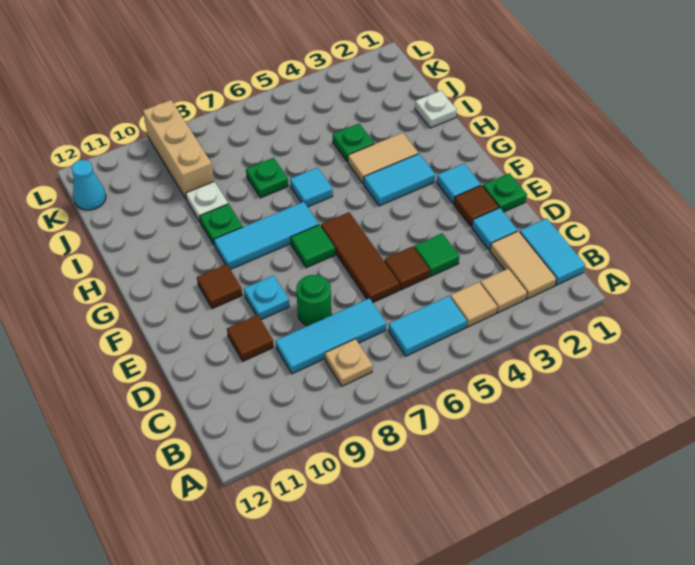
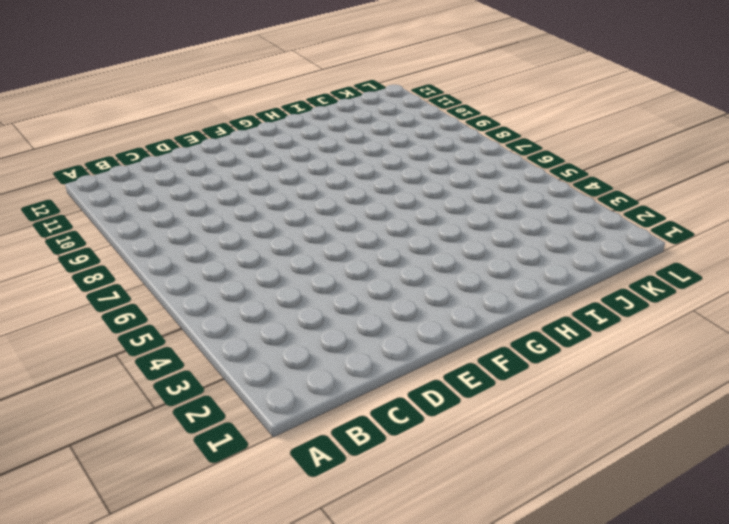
none -> cyan 1x2 tile [520,218,585,285]
none -> tan 1x2 tile [490,231,557,299]
none -> tan 1x1 tile [480,268,527,313]
none -> tan 1x1 tile [450,282,497,327]

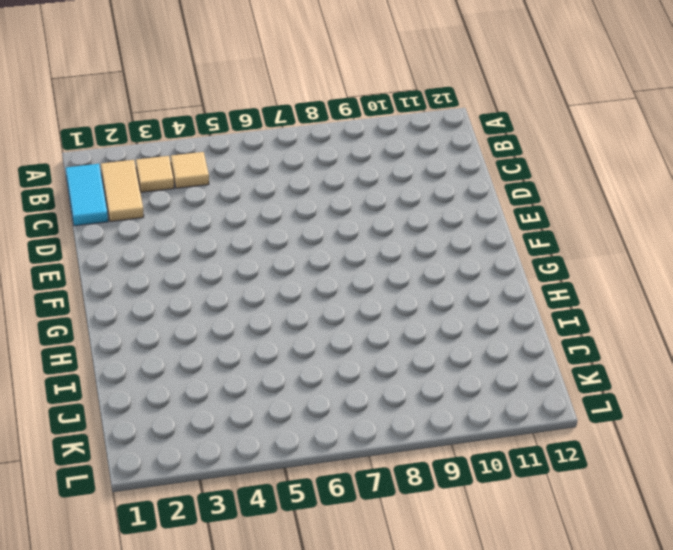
none -> cyan 1x2 tile [388,296,467,356]
none -> tan 1x1 plate [325,339,373,386]
none -> cyan 1x3 tile [276,298,386,374]
none -> cyan 1x1 tile [472,208,518,250]

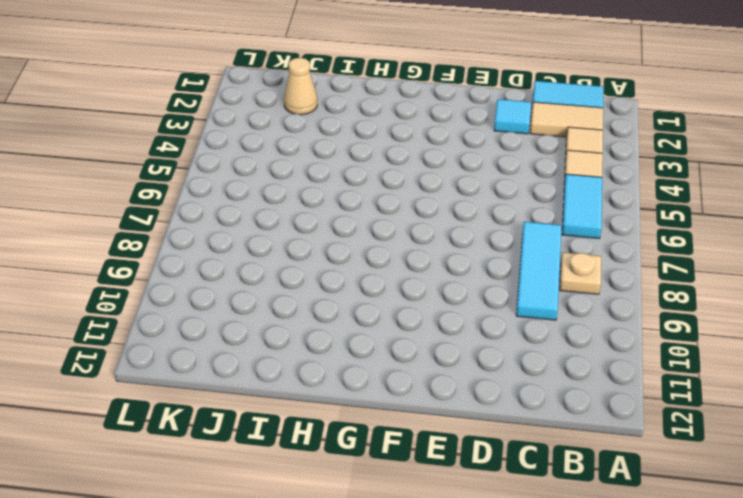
tan 1x1 cone [284,58,317,115] -> none
none -> green 1x1 tile [414,233,459,277]
none -> brown 1x1 tile [384,246,430,290]
none -> brown 1x3 tile [321,212,399,302]
none -> green 1x1 round brick [296,275,331,326]

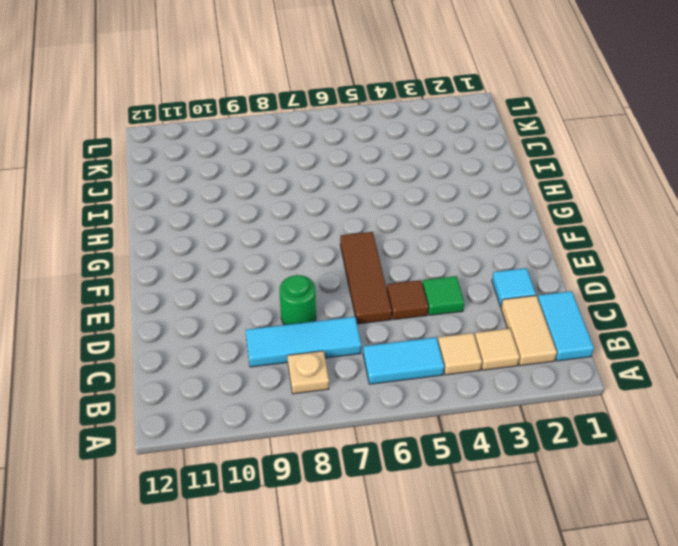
none -> brown 1x1 tile [227,315,274,361]
none -> green 1x1 plate [483,173,527,212]
none -> brown 1x1 tile [454,185,499,226]
none -> cyan 1x1 plate [244,275,290,320]

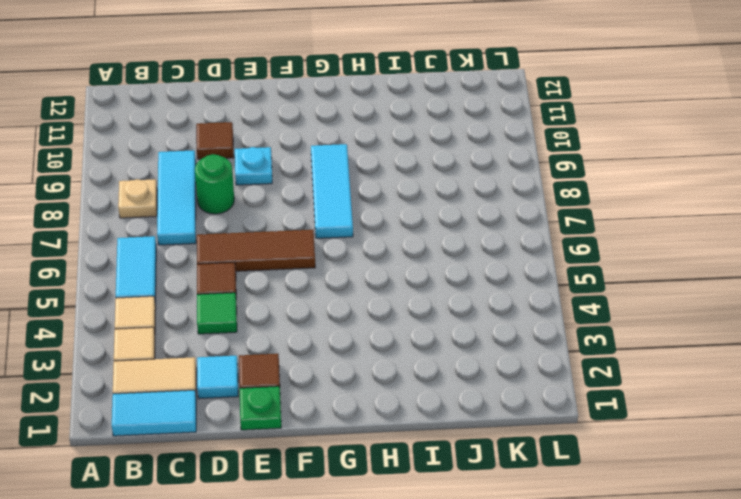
none -> cyan 1x1 tile [437,164,481,204]
none -> green 1x1 tile [291,225,335,268]
none -> brown 1x1 tile [197,264,242,309]
none -> cyan 1x2 tile [364,154,435,206]

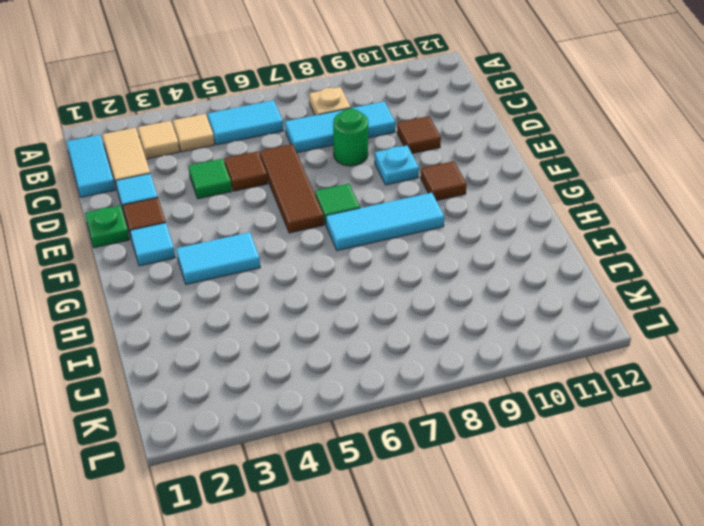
none -> tan 1x2 tile [348,133,418,184]
none -> cyan 1x1 tile [290,167,333,207]
none -> green 1x1 plate [200,204,243,246]
none -> white 1x1 plate [415,91,457,128]

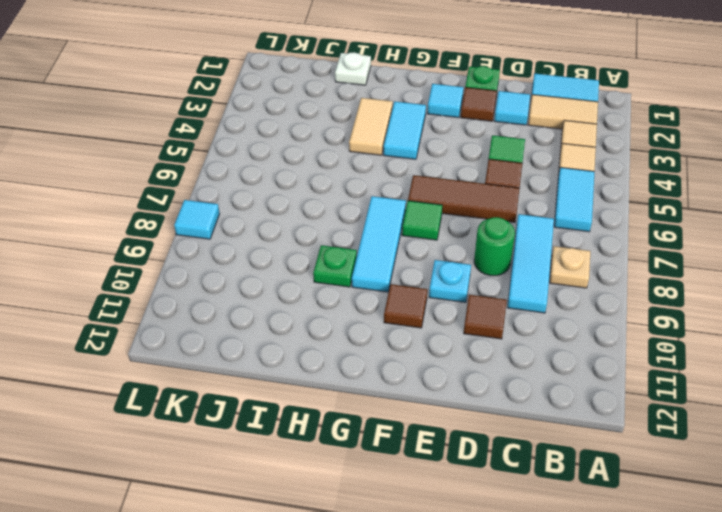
cyan 1x1 tile [174,200,220,239] -> cyan 1x1 tile moved to [290,167,333,207]
none -> green 1x1 plate [333,124,374,162]
none -> green 1x1 plate [246,158,288,198]
none -> white 1x1 plate [186,182,228,223]
none -> tan 1x3 brick [143,100,214,200]

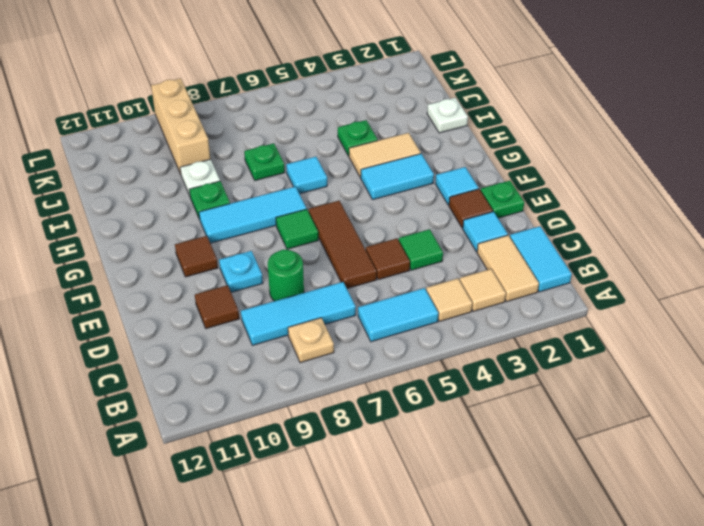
none -> cyan 1x1 cone [72,160,106,210]

